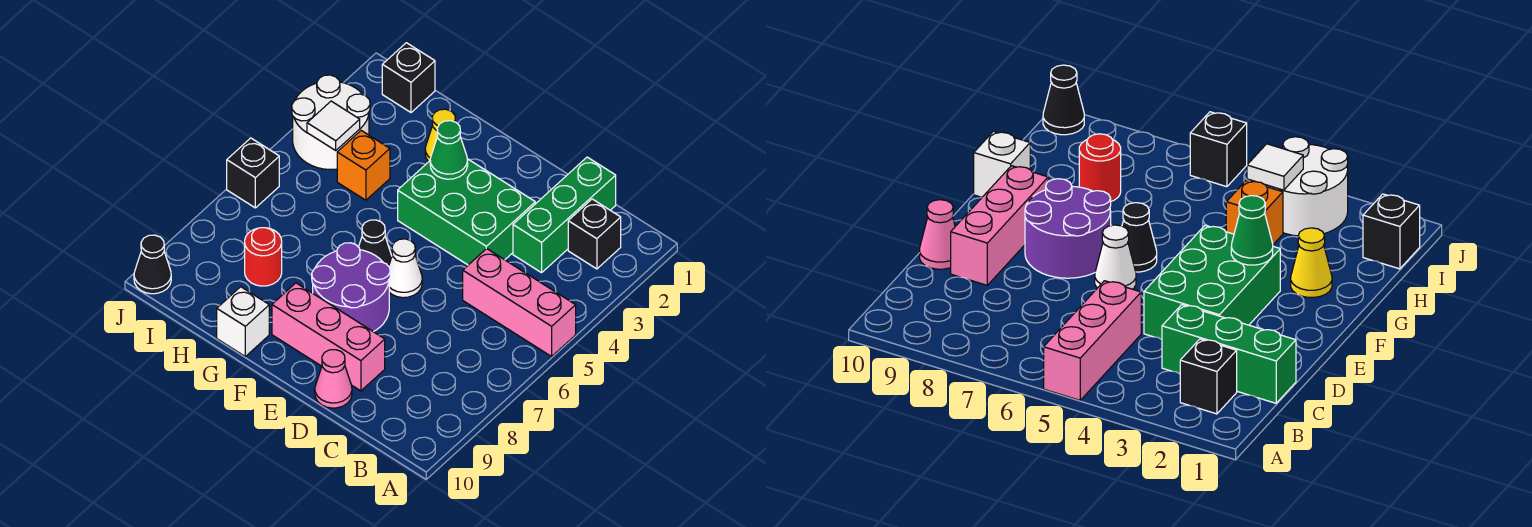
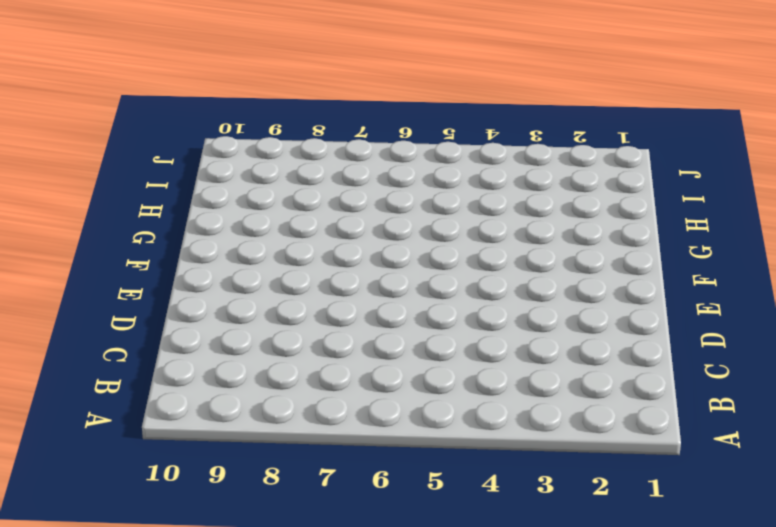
none -> pink 1x3 brick [463,249,576,356]
none -> black 1x1 brick [568,199,621,269]
none -> green 1x3 brick [513,157,616,273]

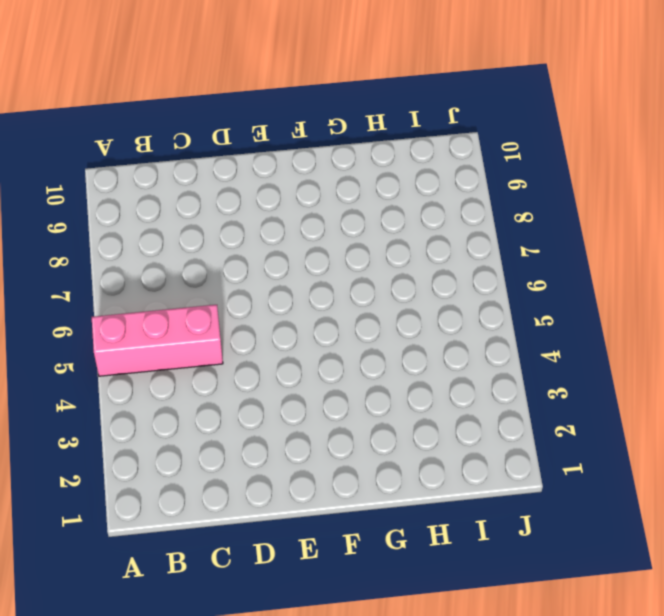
none -> black 1x1 brick [568,199,621,269]
none -> green 1x3 brick [513,157,616,273]
none -> green 2x3 brick [398,159,535,265]

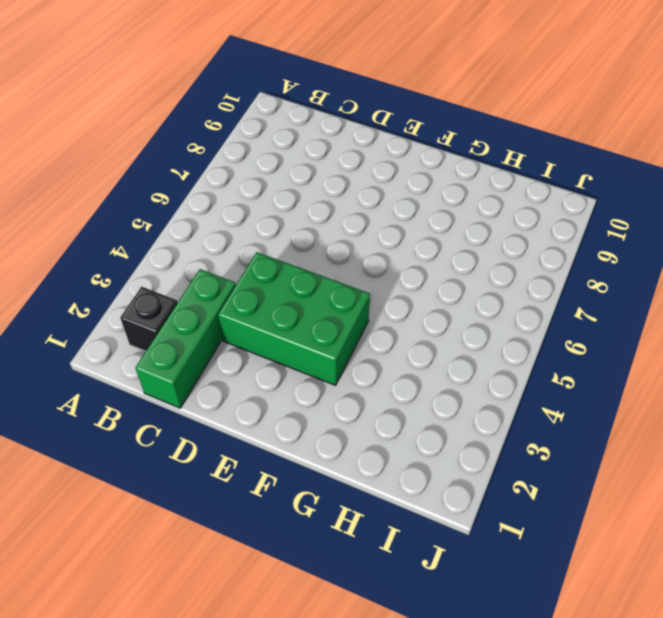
none -> pink 1x3 brick [463,249,576,356]
none -> pink 1x3 brick [272,283,385,391]
none -> pink 1x1 cone [315,350,352,408]

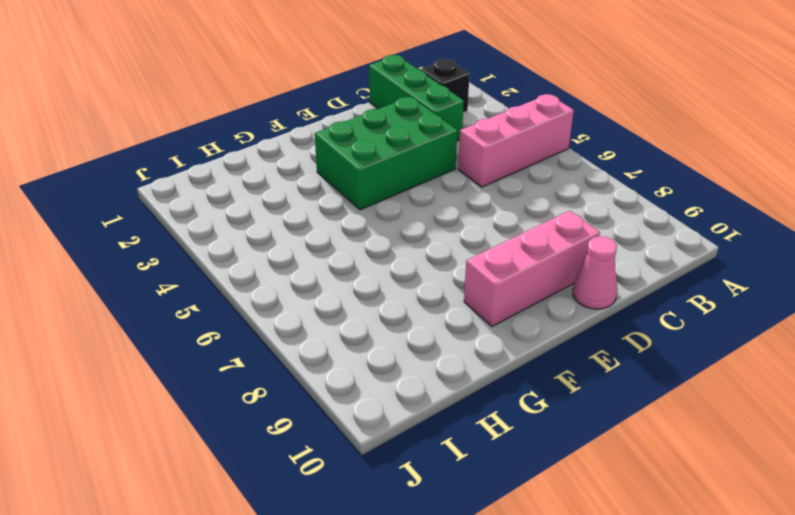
none -> white 1x1 cone [389,239,422,298]
none -> purple 2x2 round brick [312,243,390,332]
none -> black 1x1 cone [359,220,392,266]

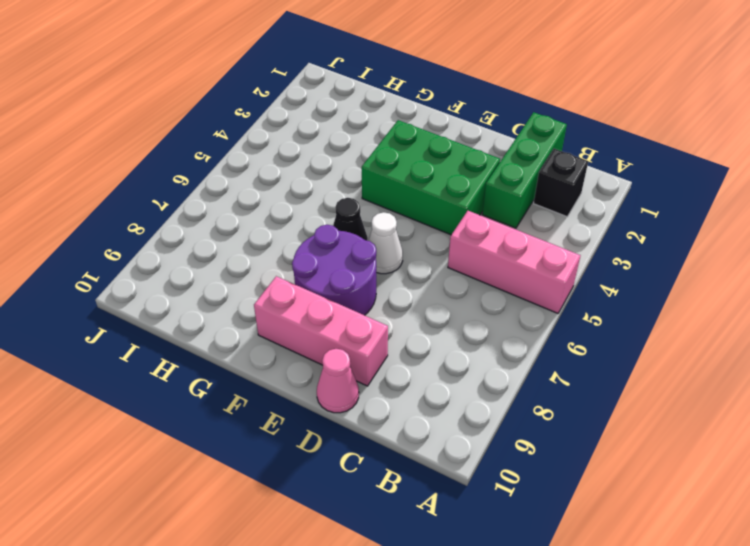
none -> yellow 1x1 cone [425,109,455,162]
none -> white 1x1 brick [217,287,269,356]
none -> orange 1x1 brick [337,130,390,200]

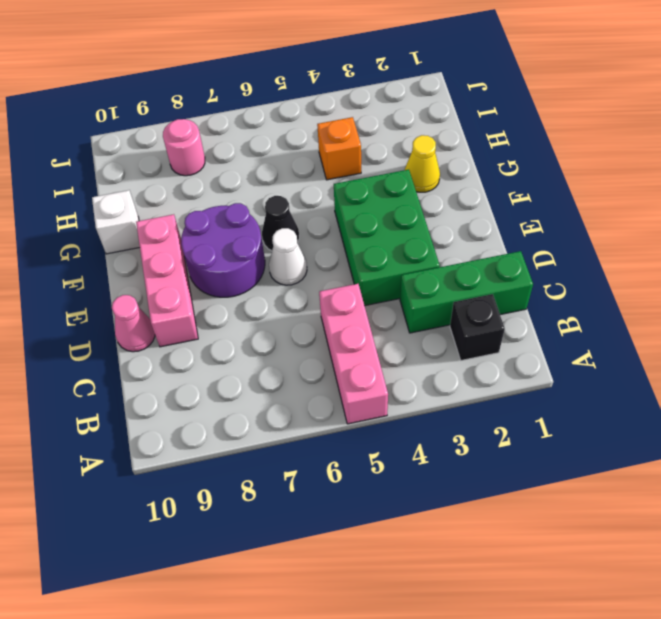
pink 1x1 round brick [163,119,205,176] -> none
none -> red 1x1 round brick [245,228,282,286]
none -> black 1x1 brick [382,43,435,112]
none -> white 2x2 round brick [292,75,370,170]

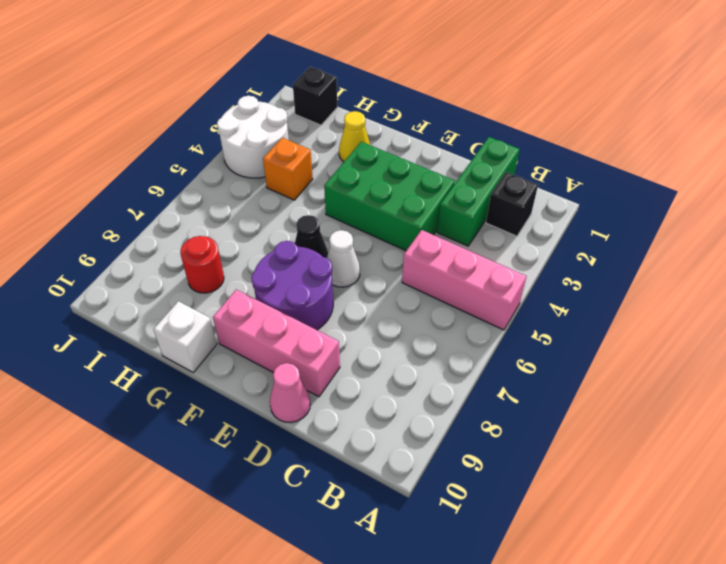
none -> black 1x1 brick [227,138,279,208]
none -> black 1x1 cone [134,235,171,294]
none -> green 1x1 cone [430,121,468,179]

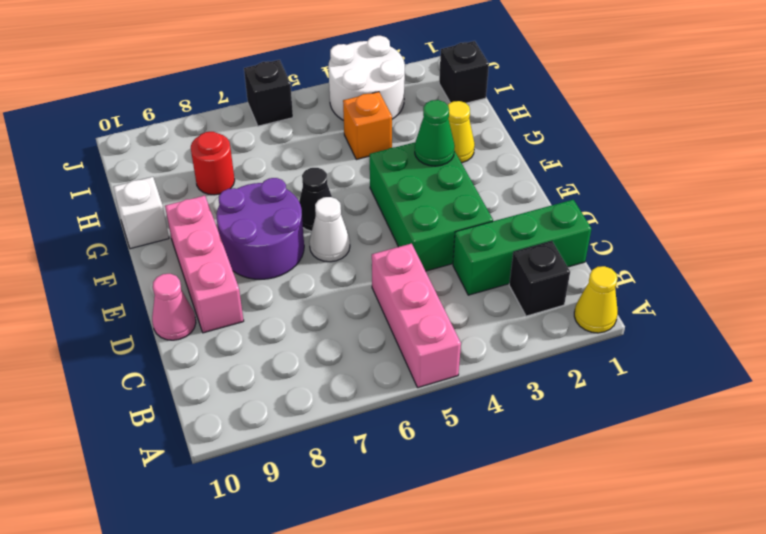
yellow 1x1 cone [574,266,618,333] -> none
none -> black 1x1 cone [134,235,171,294]
none -> white 1x1 tile [307,101,360,150]

